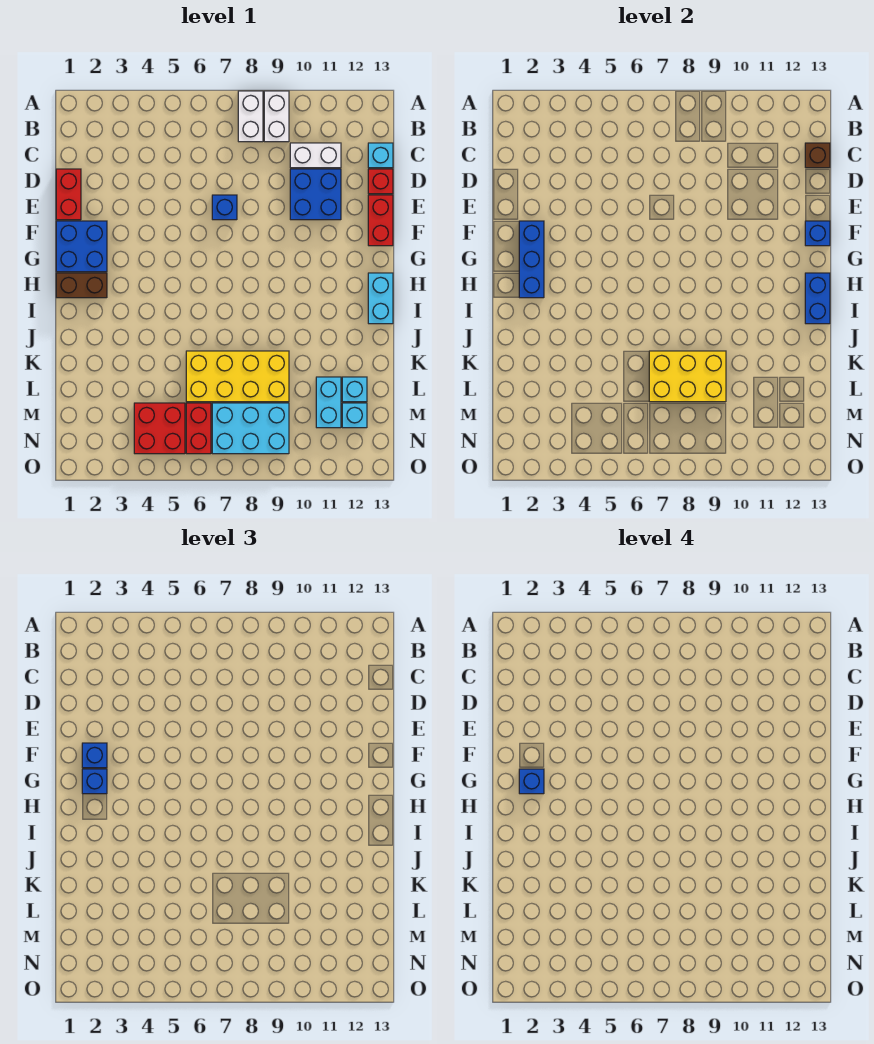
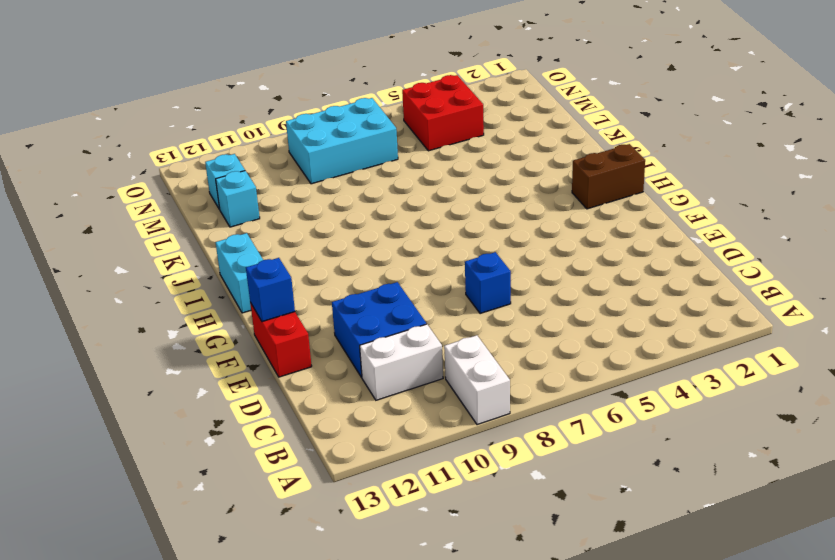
none -> white 1x2 brick [238,91,263,142]
none -> cyan 1x1 brick [368,143,393,168]
none -> red 1x2 brick [56,169,81,220]

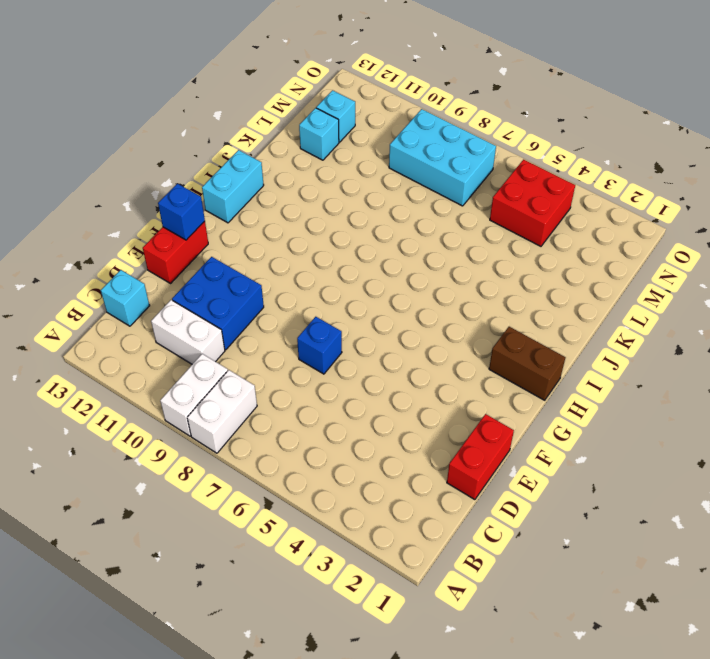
none -> red 1x1 brick [368,169,393,194]
none -> blue 2x2 brick [56,221,107,272]
none -> yellow 2x4 brick [186,351,289,402]

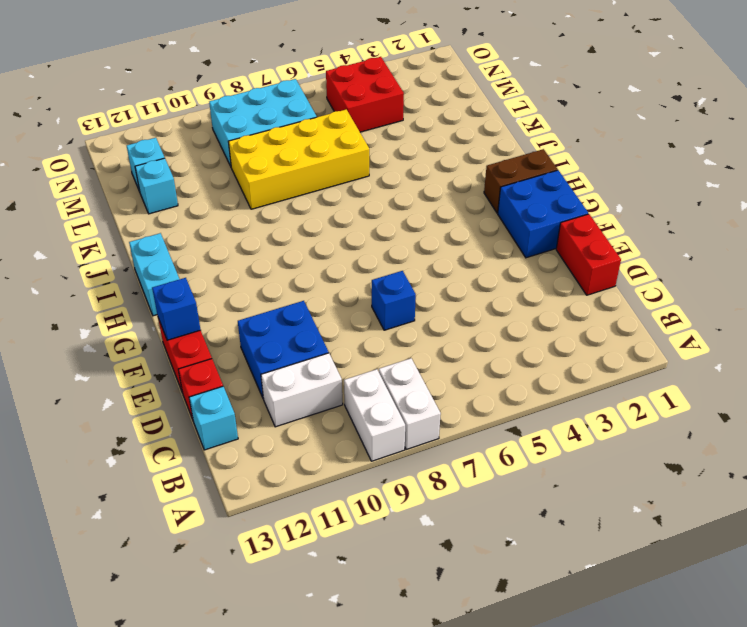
none -> cyan 1x2 brick [316,377,341,428]
none -> red 1x2 brick [186,403,211,454]
none -> brown 1x1 brick [805,143,830,168]

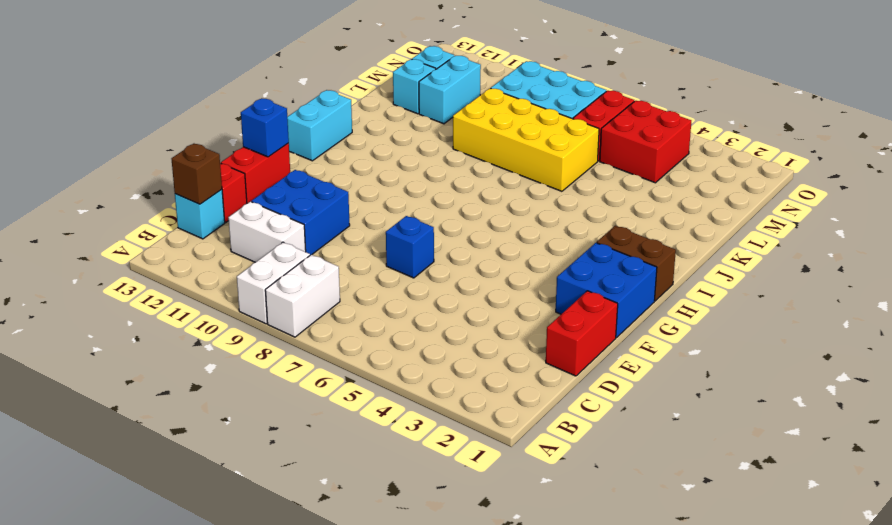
none -> blue 1x3 brick [519,221,544,298]
none -> blue 1x2 brick [805,273,830,324]
none -> yellow 2x3 brick [649,351,726,402]

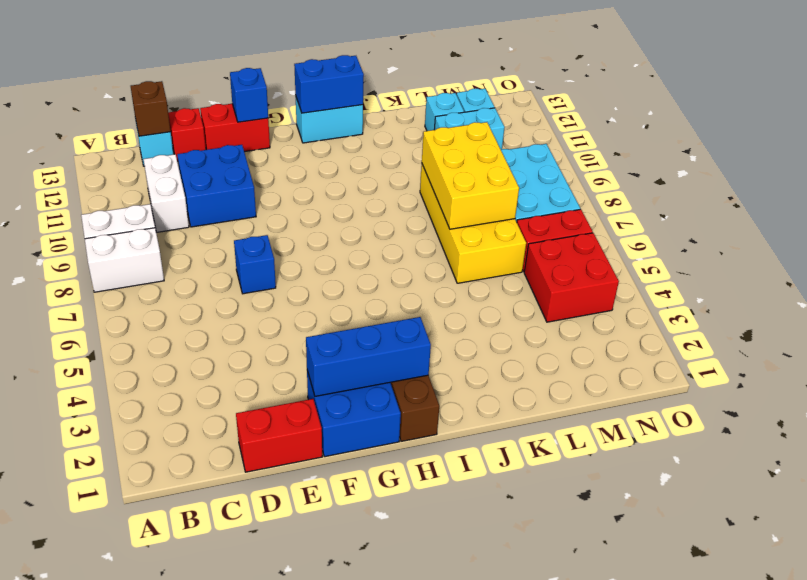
none -> blue 1x1 brick [82,743,107,768]
none -> blue 1x1 brick [82,769,107,794]
none -> blue 1x1 brick [519,769,544,794]

